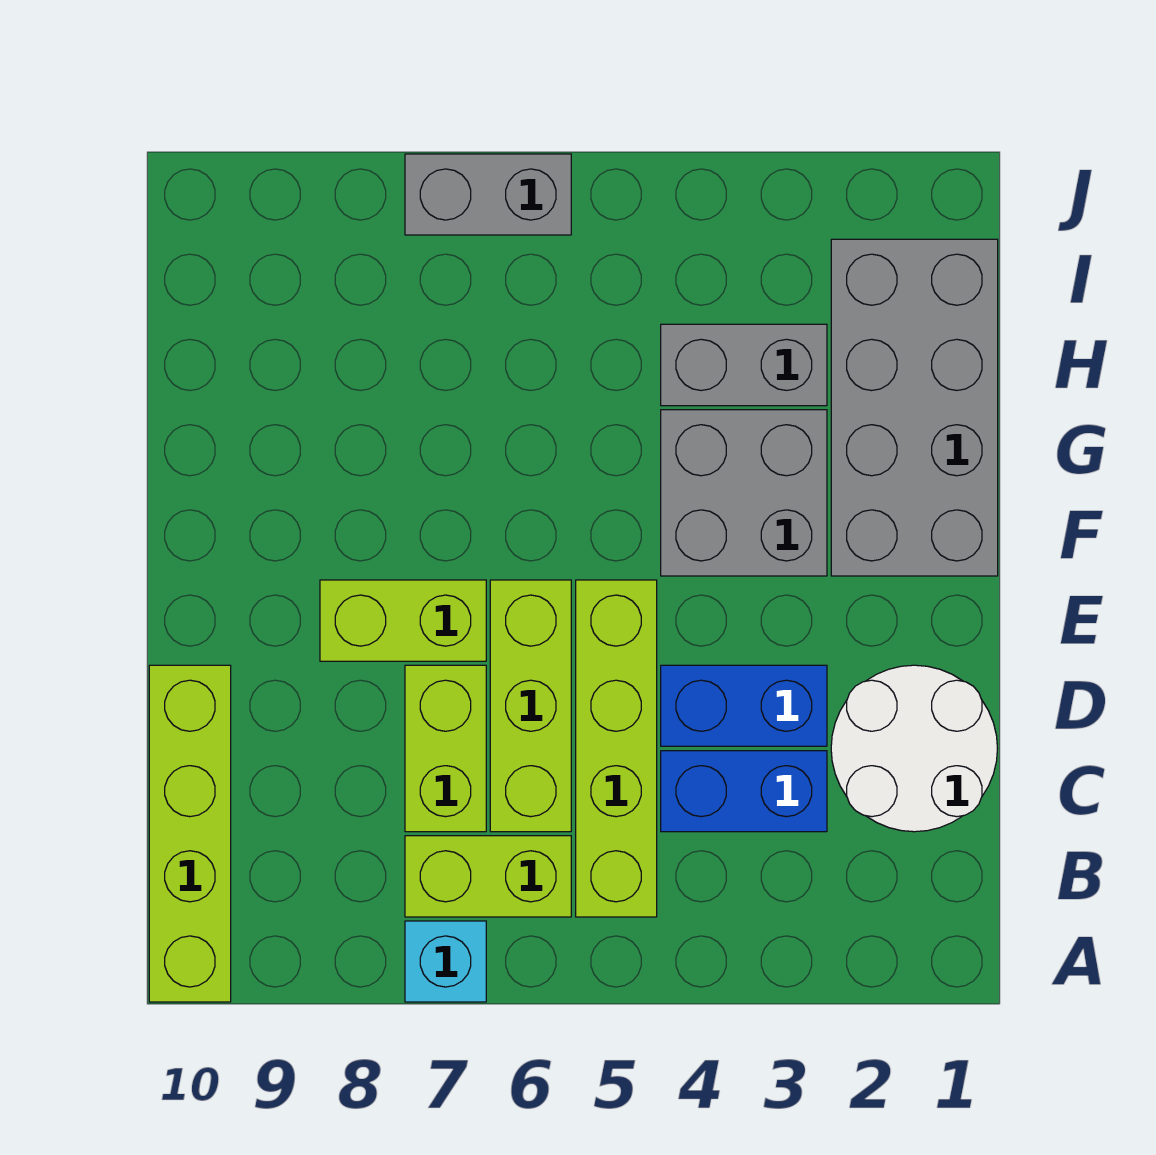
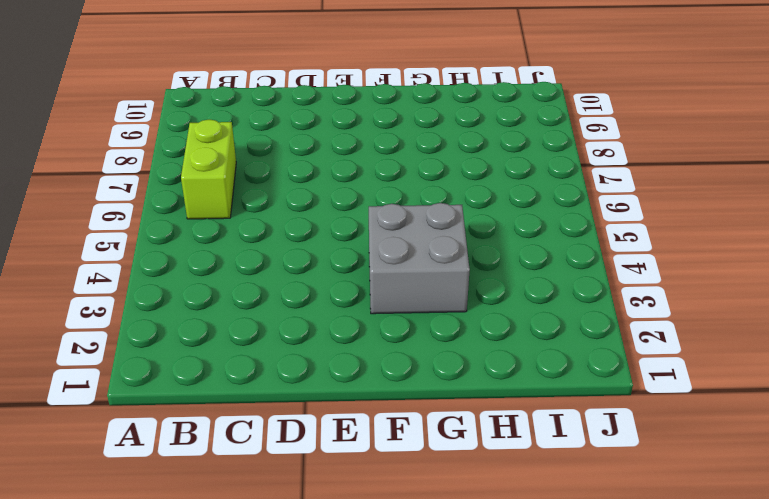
none -> cyan 1x1 brick [405,921,486,1002]
none -> lime 1x4 brick [149,665,231,1002]
none -> lime 1x4 brick [576,580,657,917]

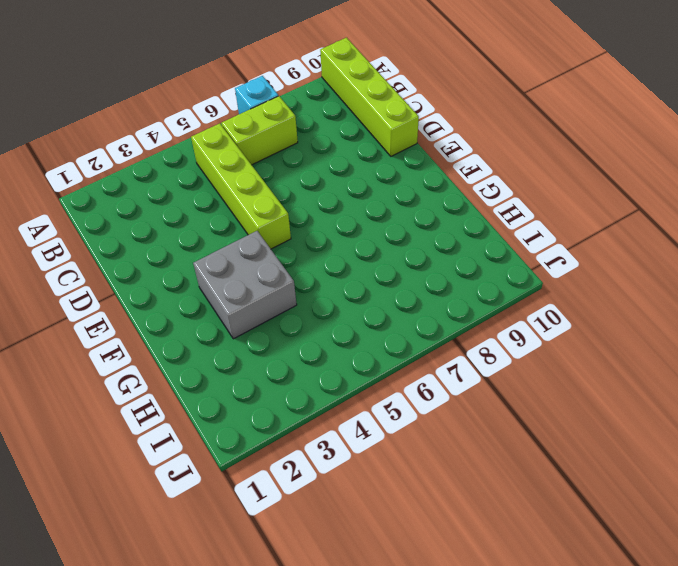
none -> white 2x2 round brick [831,665,997,832]
none -> blue 1x2 brick [661,751,827,832]
none -> lime 1x3 brick [490,580,571,832]

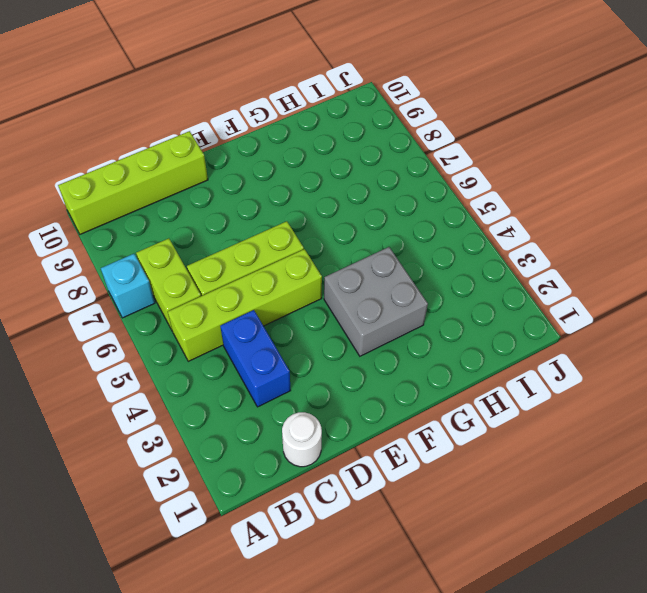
white 1x1 round brick [282,412,322,467] -> white 2x2 round brick [831,665,997,832]
none -> lime 1x2 brick [405,665,486,832]
none -> blue 1x2 brick [661,665,827,746]
none -> lime 1x2 brick [320,580,486,661]

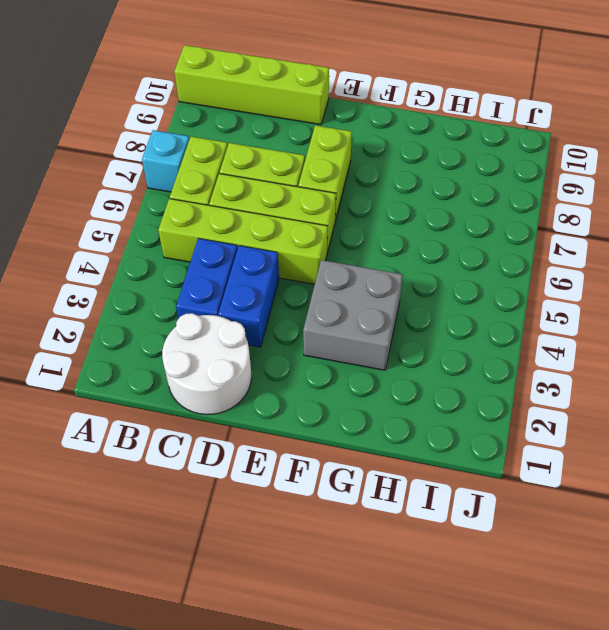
none -> grey 2x4 brick [831,239,998,576]
none -> grey 1x2 brick [661,324,827,406]
none -> grey 1x2 brick [405,154,571,235]

